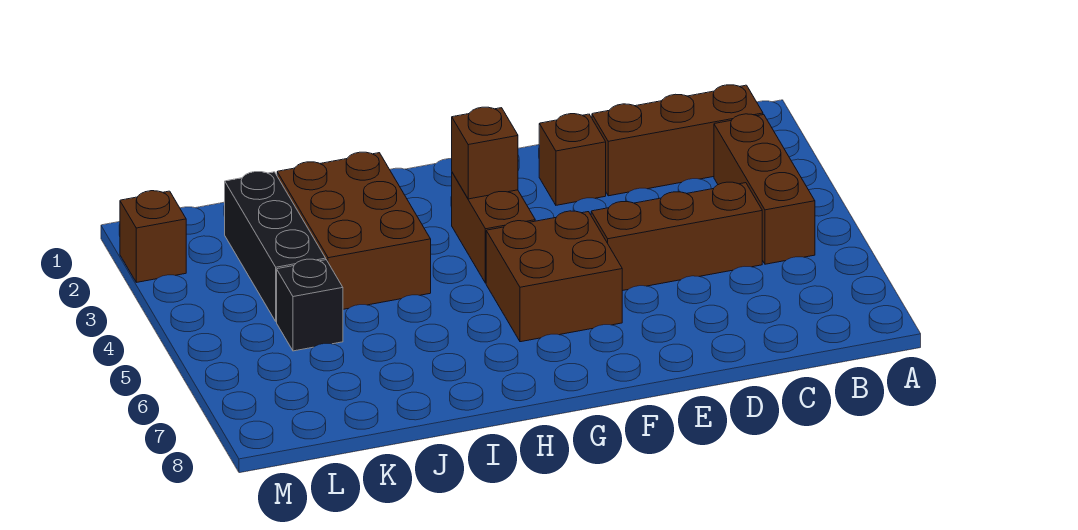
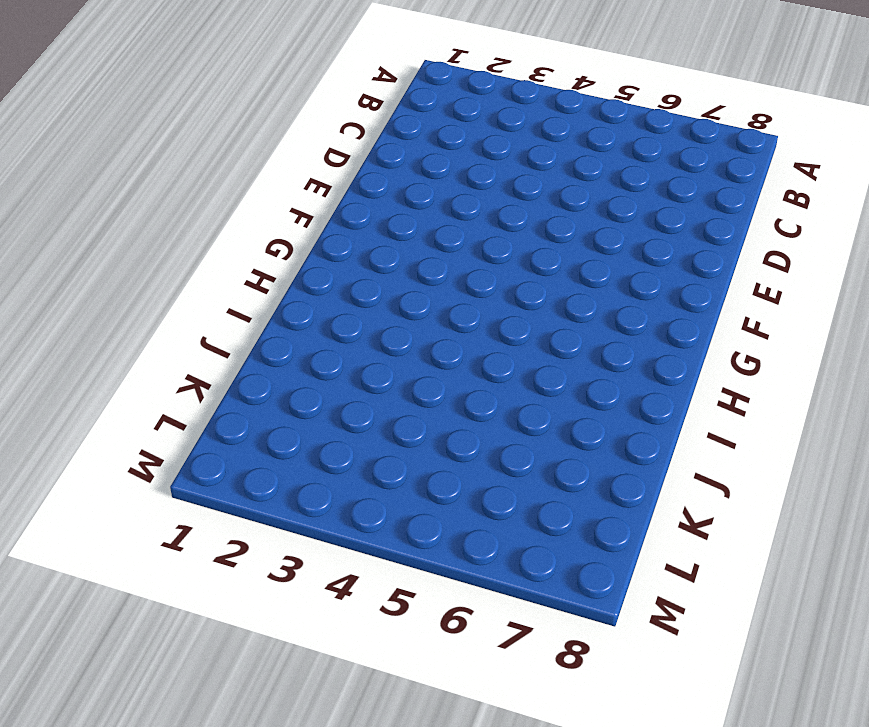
none -> brown 1x3 brick [592,85,763,196]
none -> brown 1x3 brick [714,114,815,264]

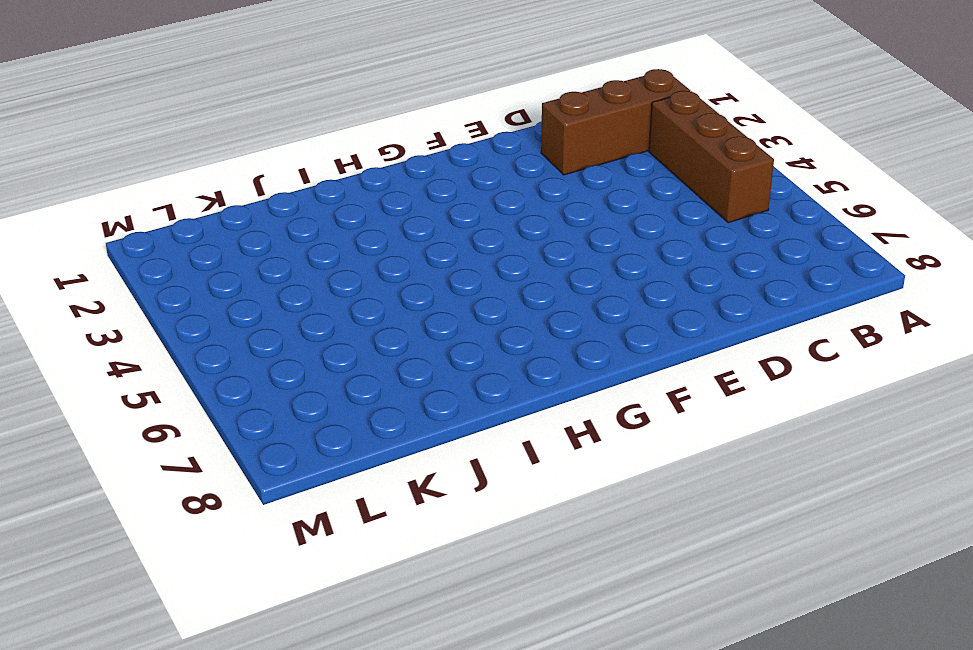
none -> brown 1x3 brick [591,182,762,291]
none -> brown 1x1 brick [539,114,606,205]

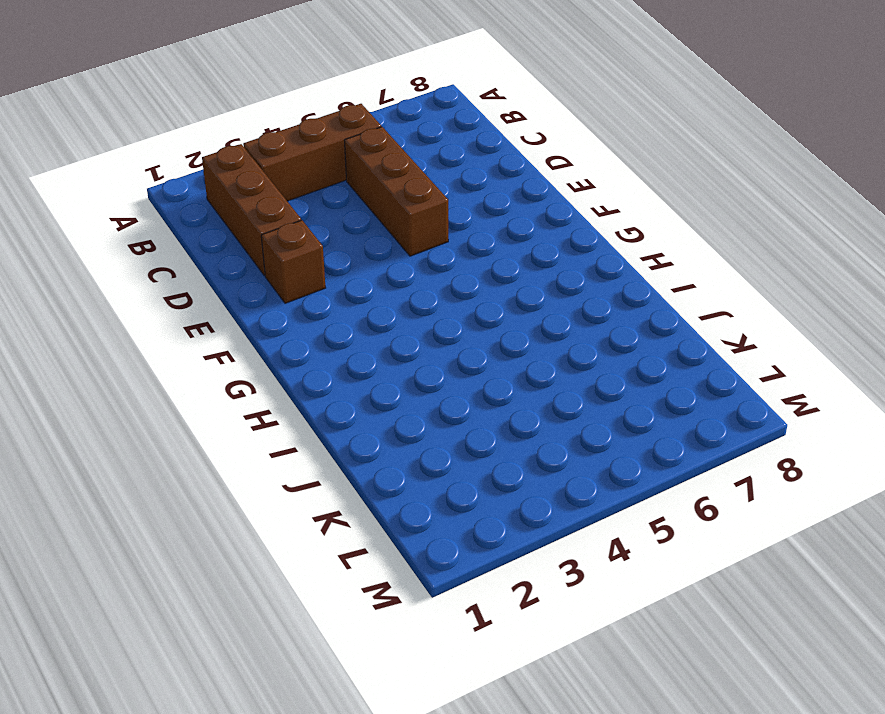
none -> brown 2x2 brick [486,211,622,342]
none -> brown 1x2 brick [452,173,535,283]

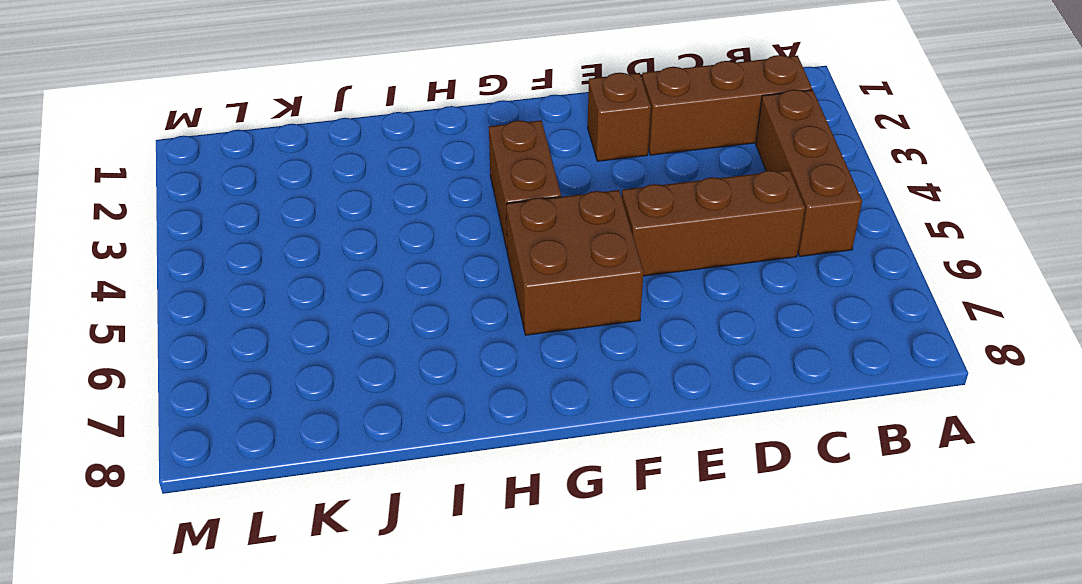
none -> brown 2x3 brick [277,152,431,309]
none -> black 1x3 brick [225,172,326,322]

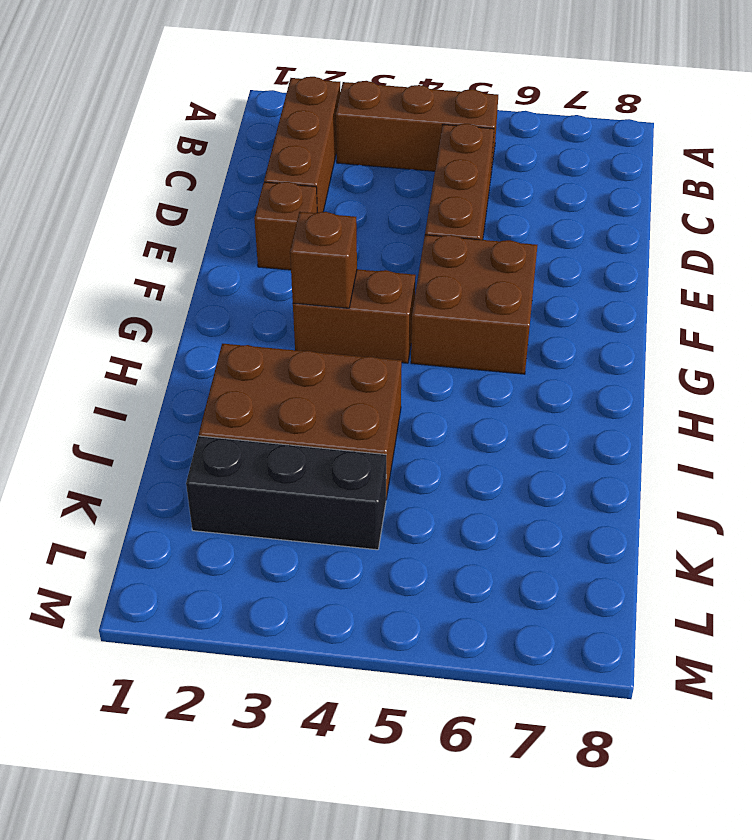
none -> black 1x1 brick [277,259,343,351]
none -> brown 1x1 brick [120,191,186,282]

